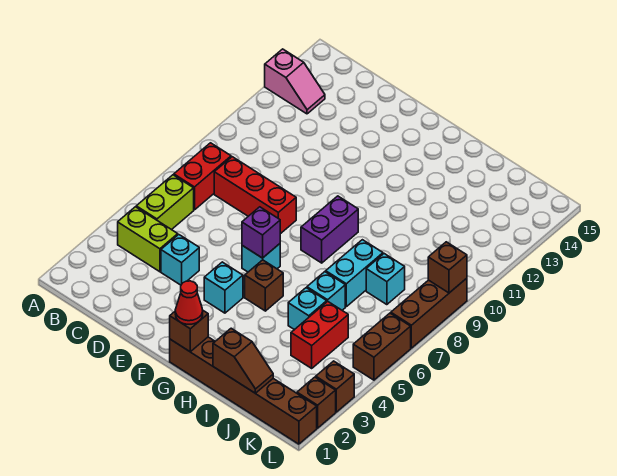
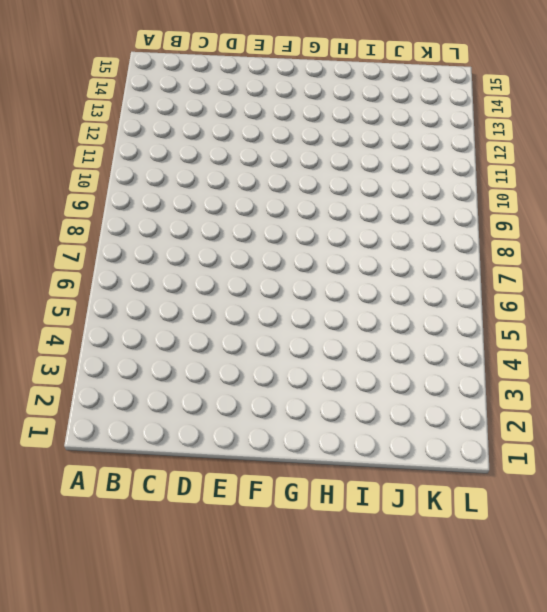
none -> pink 1x2 slope [265,49,325,114]
none -> lime 1x2 brick [118,207,178,272]
none -> lime 1x2 brick [136,175,194,230]

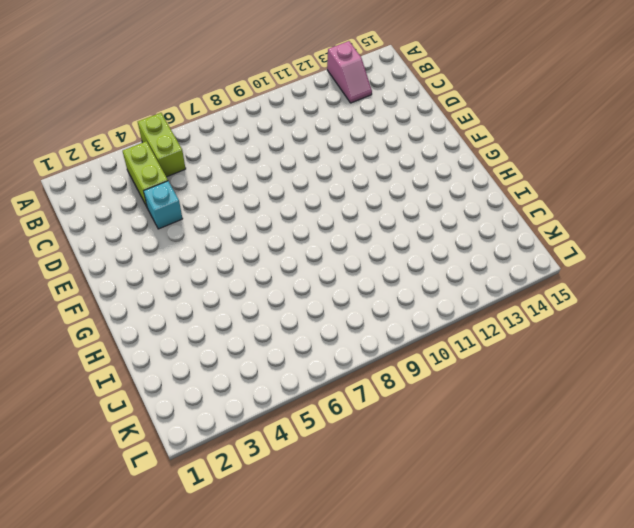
lime 1x2 brick [138,113,186,177] -> lime 1x2 brick turned to [136,175,194,230]
none -> red 1x2 brick [174,143,231,210]
none -> red 1x3 brick [214,157,296,234]
none -> cyan 1x1 brick [204,262,243,313]

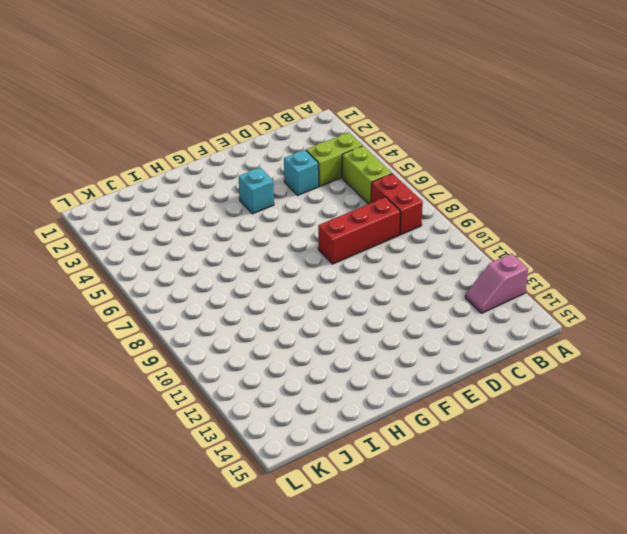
none -> cyan 1x1 brick [242,244,280,272]
none -> brown 1x6 brick [170,337,317,444]
none -> brown 1x1 brick [245,260,283,311]

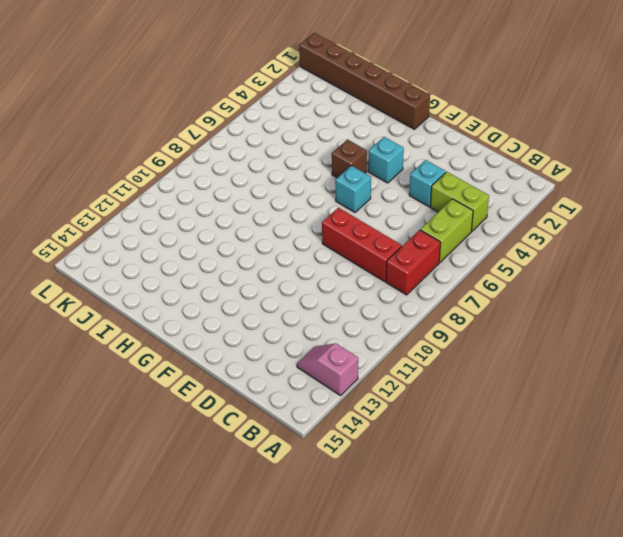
none -> purple 1x2 brick [301,196,358,263]
none -> cyan 1x1 brick [288,288,327,330]
none -> cyan 1x1 brick [307,272,345,310]

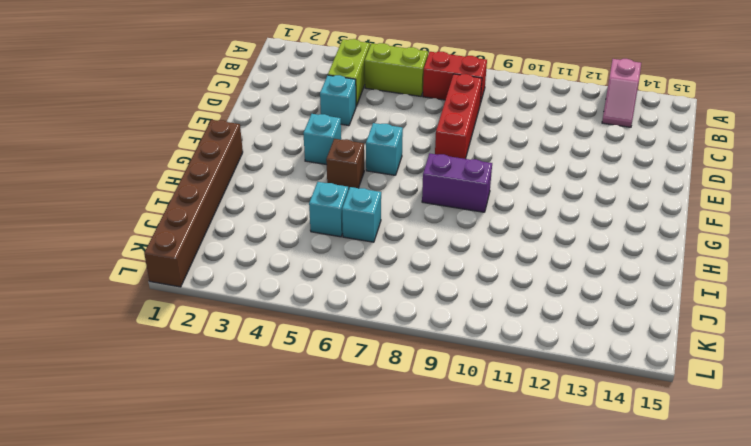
none -> cyan 1x2 brick [326,240,383,307]
none -> red 1x2 brick [291,302,348,368]
none -> cyan 1x1 brick [366,254,405,305]

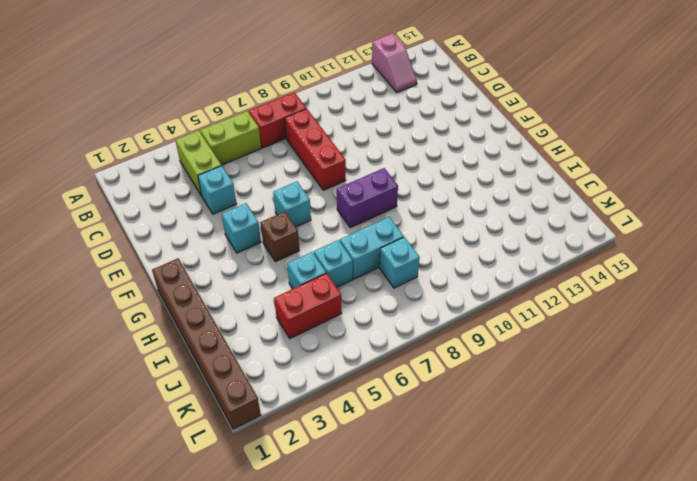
none -> brown 1x1 brick [297,377,336,428]
none -> brown 1x1 brick [316,361,354,412]
none -> brown 1x2 brick [353,313,411,380]

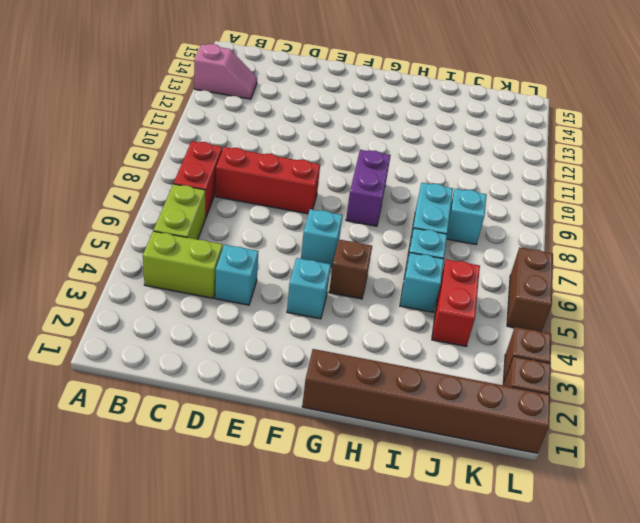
none -> brown 1x3 brick [391,278,467,348]
none -> purple 1x1 brick [242,207,280,258]
none -> brown 1x1 brick [170,311,208,352]

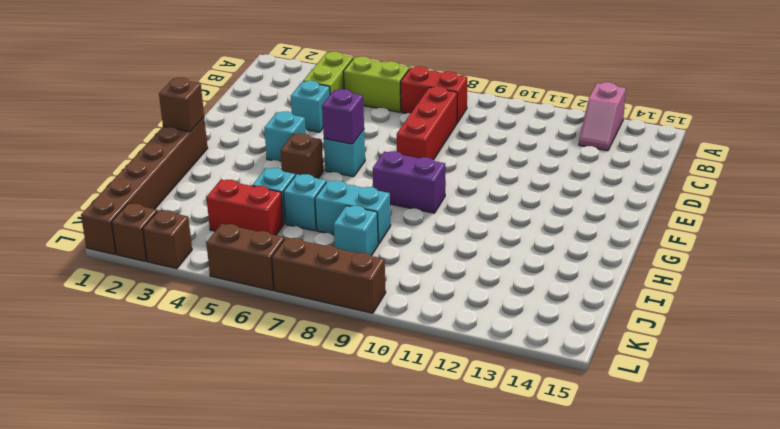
none -> brown 1x2 slope [213,328,273,393]
none -> brown 1x1 brick [428,242,467,293]
none -> red 1x1 cone [175,281,203,324]

